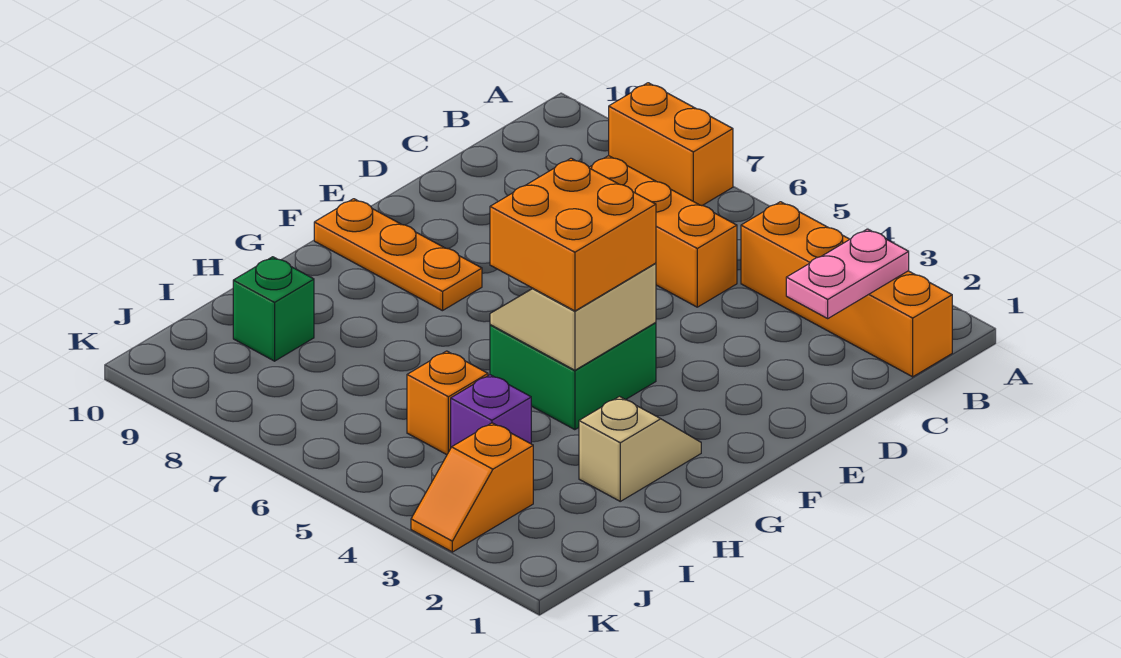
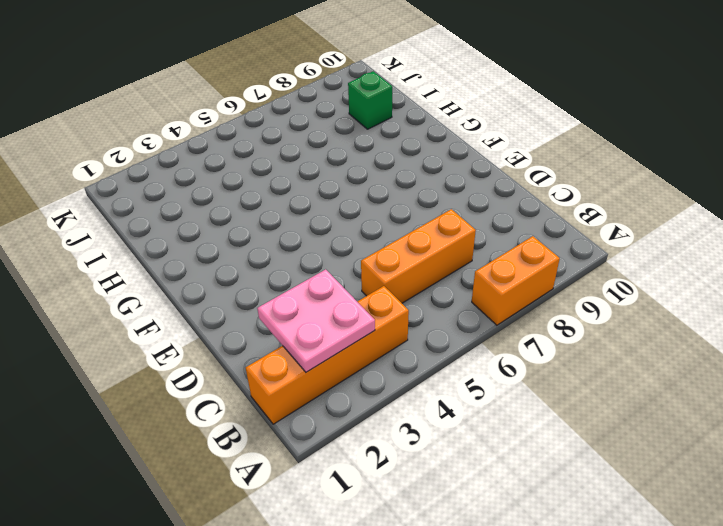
pink 2x2 plate [257,269,375,372] -> pink 1x2 plate [786,229,909,318]
none -> green 2x2 brick [490,323,656,430]
none -> orange 1x3 plate [314,199,482,311]
none -> tan 1x2 slope [579,397,701,501]

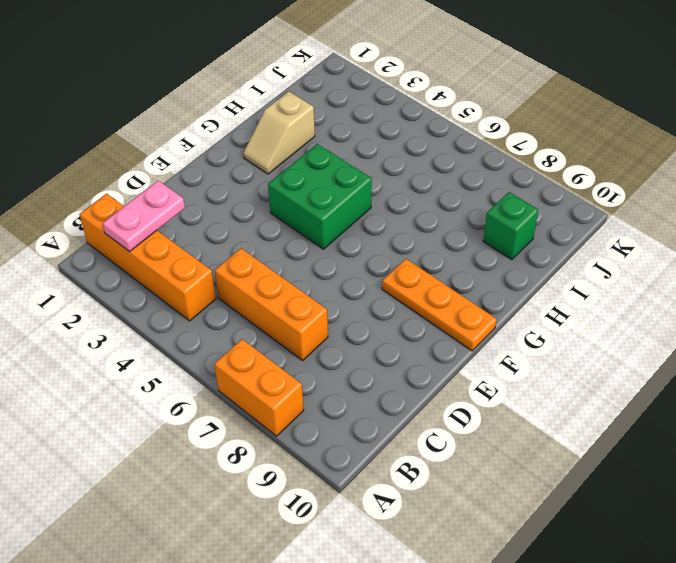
none -> purple 1x1 brick [451,375,531,447]
none -> orange 1x1 brick [407,351,488,455]
none -> orange 1x2 slope [411,423,533,552]

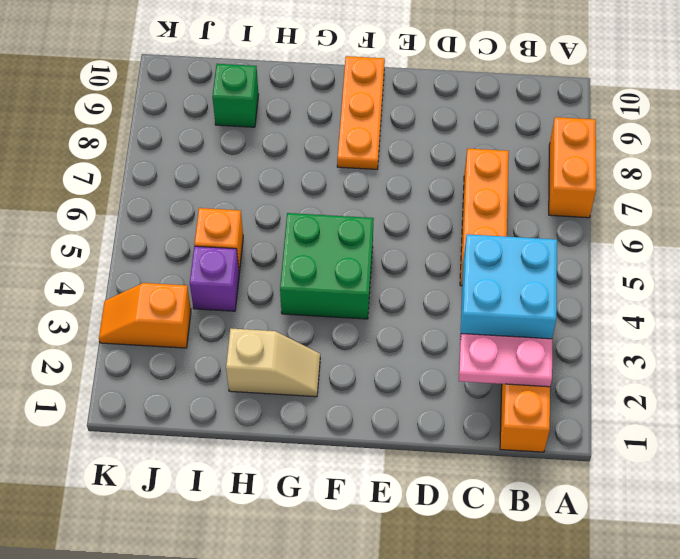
cyan 2x2 brick [460,234,557,339] -> none
none -> tan 2x2 slope [490,263,656,370]
none -> orange 2x2 brick [490,158,656,311]

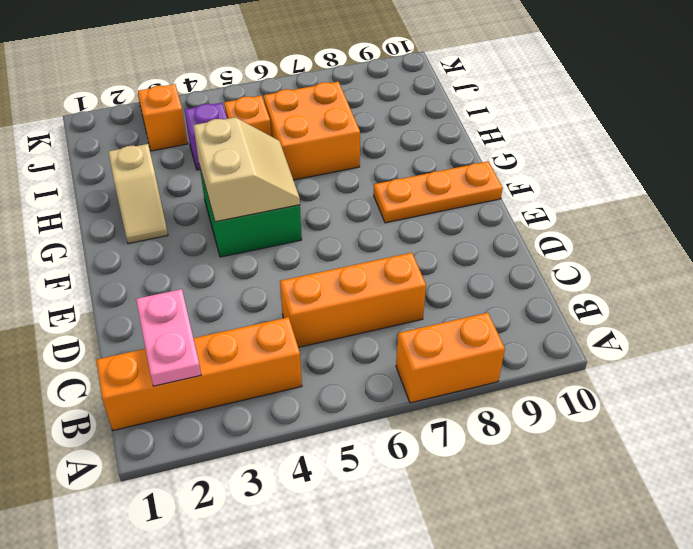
orange 2x2 brick [264,82,360,180] -> orange 2x2 brick moved to [490,158,656,311]
none -> green 1x1 brick [233,257,314,361]

